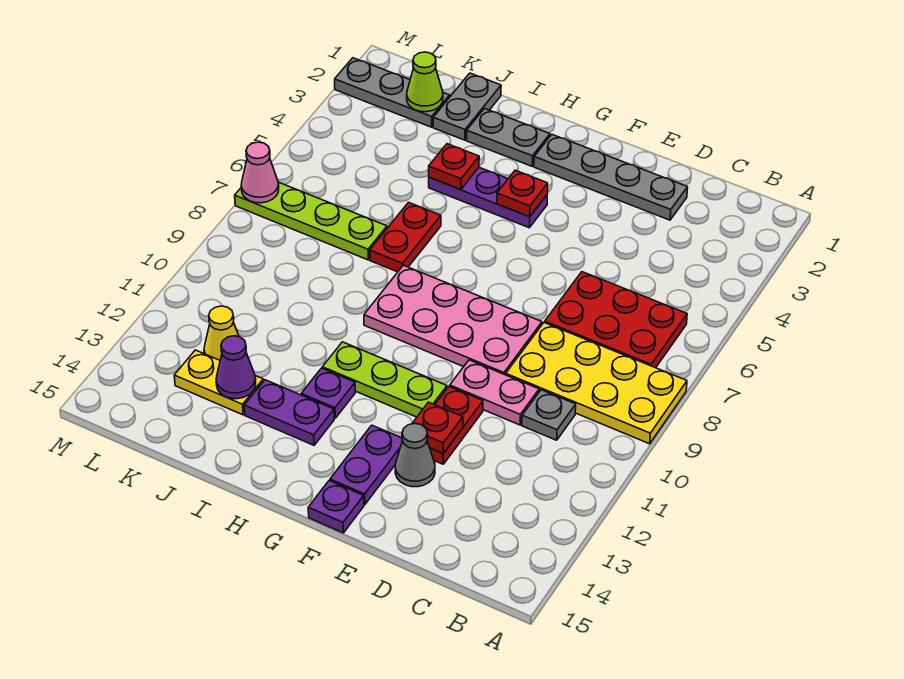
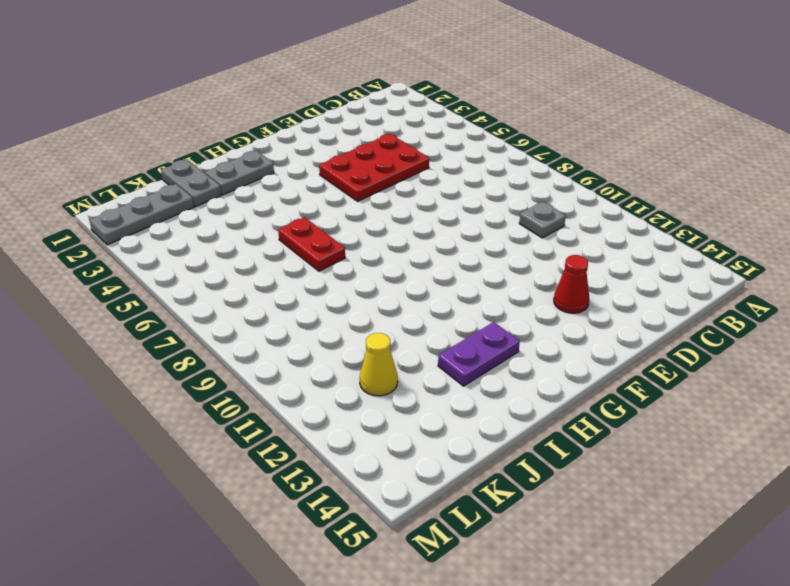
red 2x3 plate [319,134,429,201] -> red 2x3 plate moved to [545,272,687,368]
red 1x1 cone [554,255,589,313] -> grey 1x1 cone [395,423,435,487]
none -> yellow 2x4 plate [506,323,687,444]
none -> grey 1x4 plate [534,135,688,220]
none -> pink 1x2 plate [450,360,539,425]

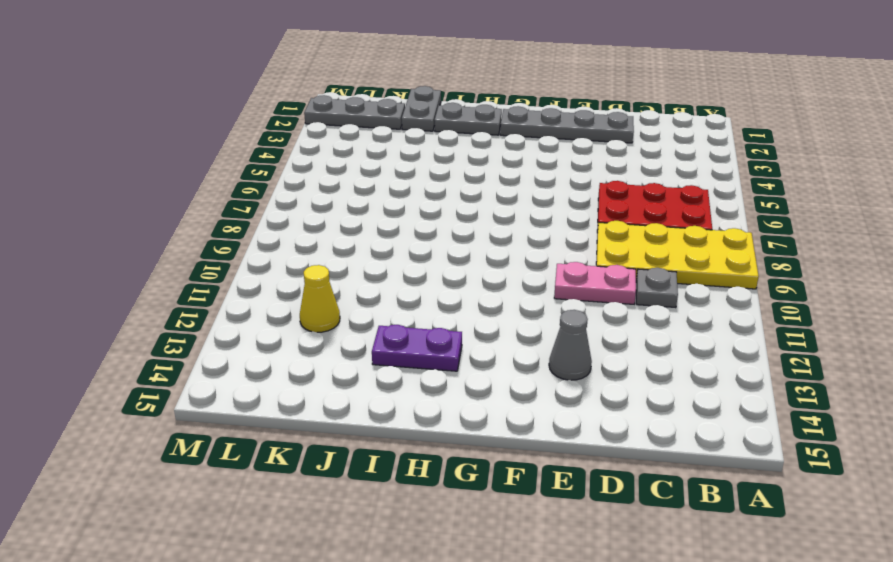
none -> pink 2x4 plate [364,265,542,375]
none -> red 1x2 plate [430,386,483,464]
none -> lime 1x3 plate [322,342,447,417]

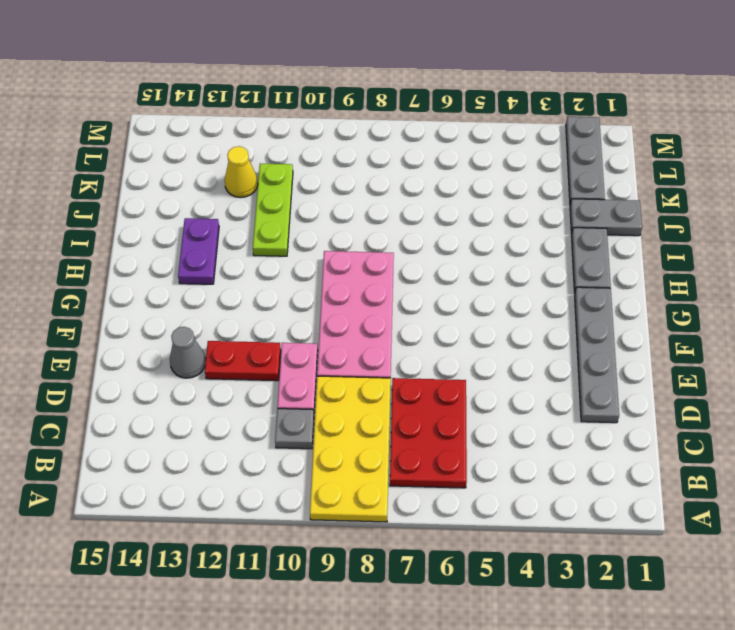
lime 1x3 plate [253,164,293,256] -> lime 1x3 plate moved to [322,342,447,417]
none -> purple 1x2 plate [330,425,403,504]
none -> purple 1x1 plate [308,481,364,533]
none -> purple 1x3 plate [429,167,547,228]

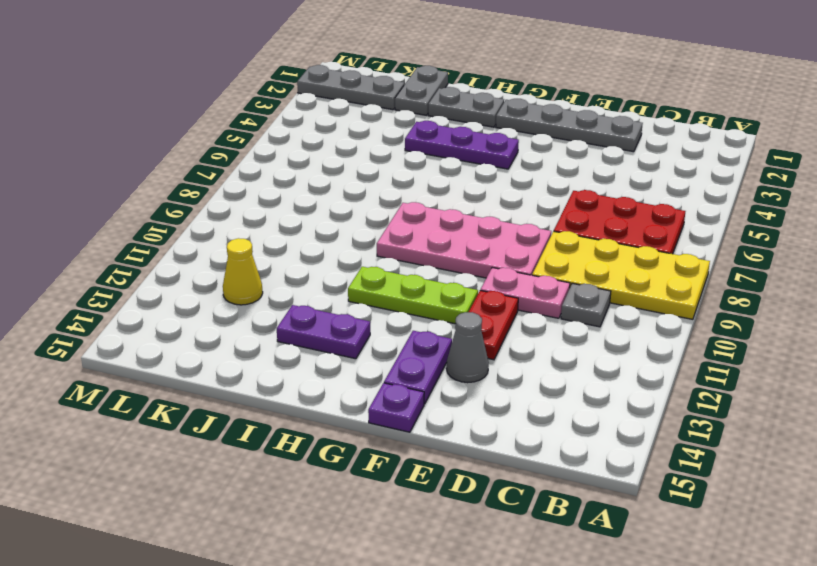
none -> purple 1x1 plate [301,368,355,418]
none -> red 1x2 plate [370,202,441,272]
none -> lime 1x4 plate [235,182,387,260]

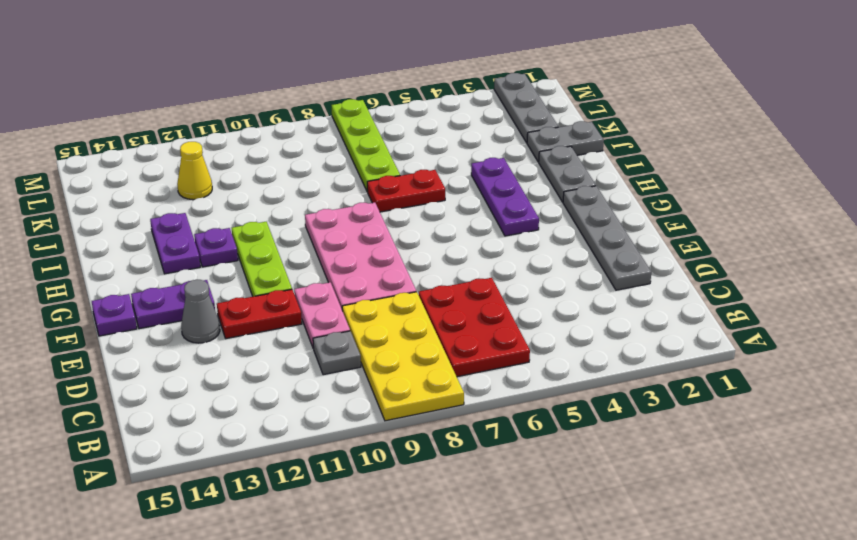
none -> yellow 1x2 plate [174,350,263,415]
none -> red 1x1 plate [412,402,463,453]
none -> red 1x1 plate [497,170,548,217]

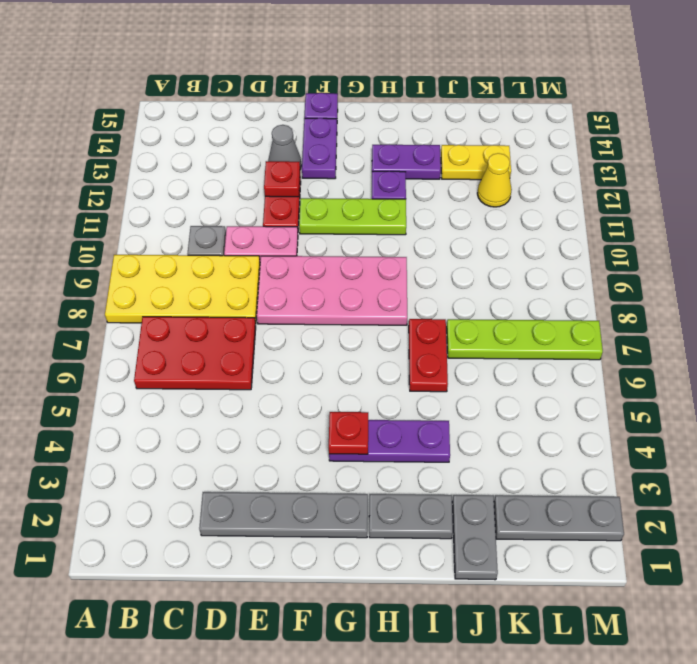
none -> red 1x1 plate [429,144,479,190]
none -> purple 1x1 cone [216,336,256,399]
none -> lime 1x1 cone [407,52,443,112]

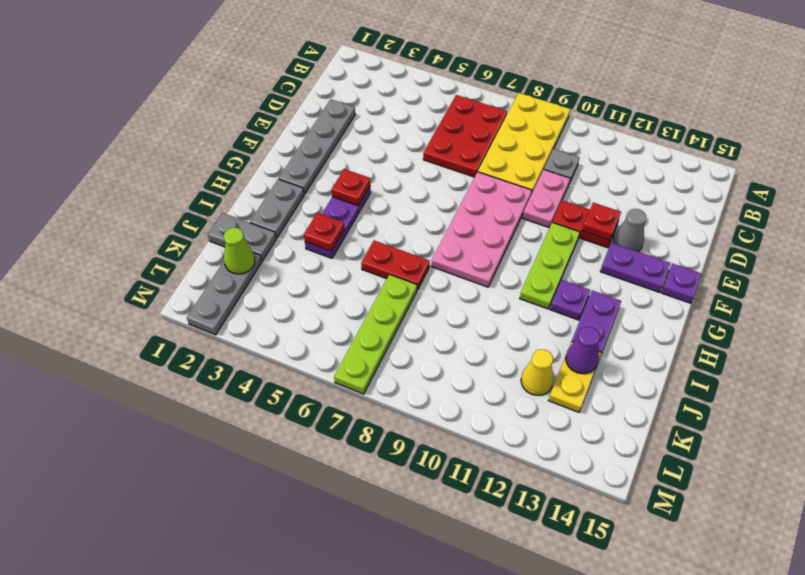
none -> pink 1x1 cone [241,142,279,203]

